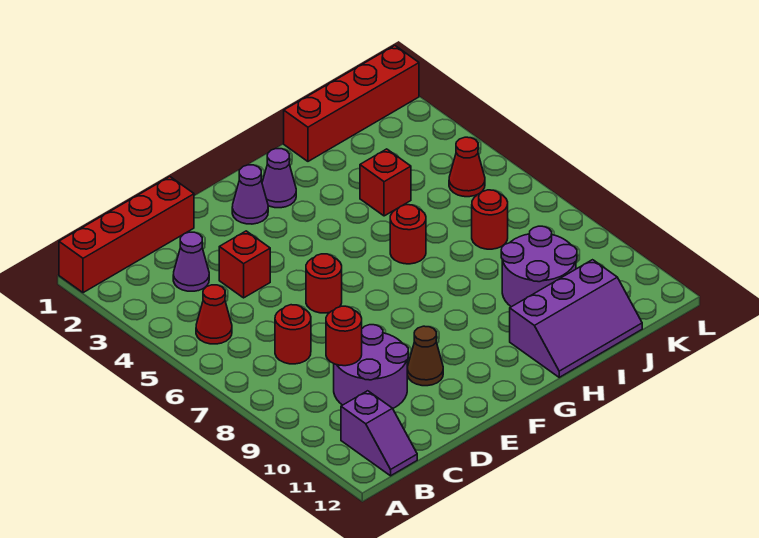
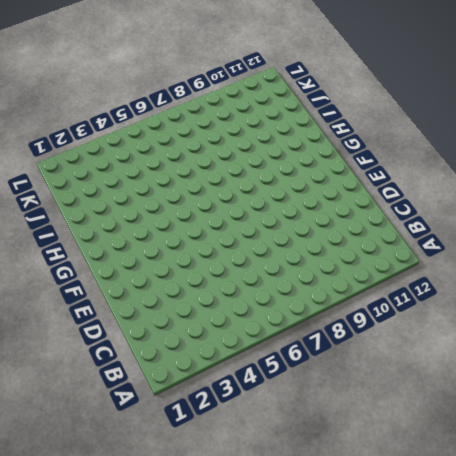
none -> red 1x4 brick [59,177,194,293]
none -> red 1x1 cone [196,285,232,344]
none -> purple 1x2 slope [341,391,417,476]

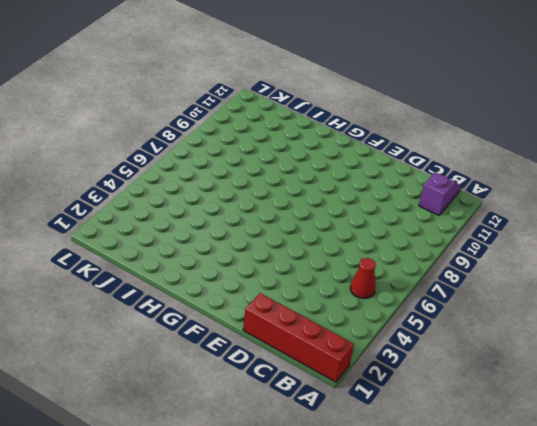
none -> purple 1x1 cone [173,232,209,291]
none -> red 1x1 round brick [275,305,311,364]
none -> purple 2x2 round brick [334,325,408,408]

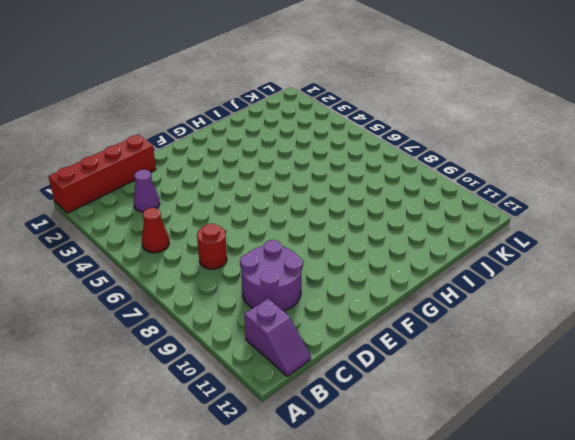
none -> red 1x1 brick [219,231,270,298]
none -> red 1x1 round brick [306,254,342,313]
none -> brown 1x1 cone [407,326,443,386]

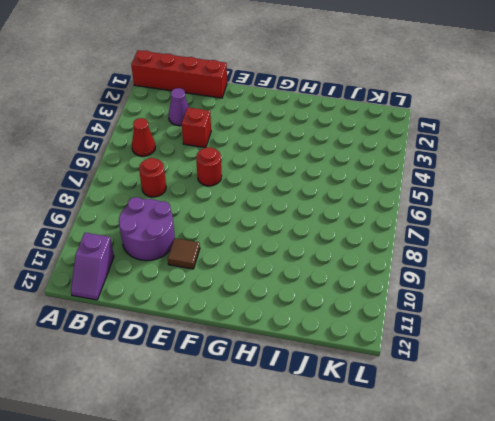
brown 1x1 tile [168,238,200,269] -> brown 1x1 cone [407,326,443,386]
none -> purple 1x1 cone [232,165,268,224]
none -> purple 1x1 cone [262,149,296,208]
none -> red 1x1 round brick [390,205,426,264]

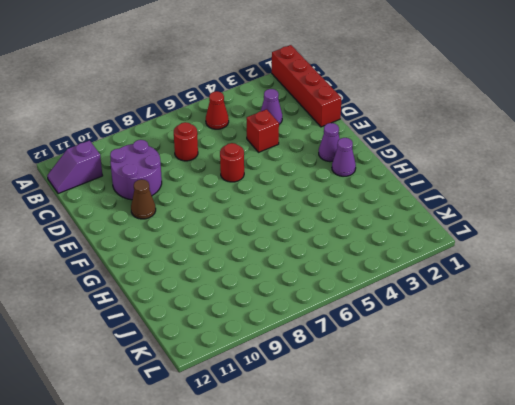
none -> red 1x1 round brick [390,205,426,264]
none -> purple 2x3 slope [510,260,642,377]
none -> red 1x4 brick [284,46,419,161]

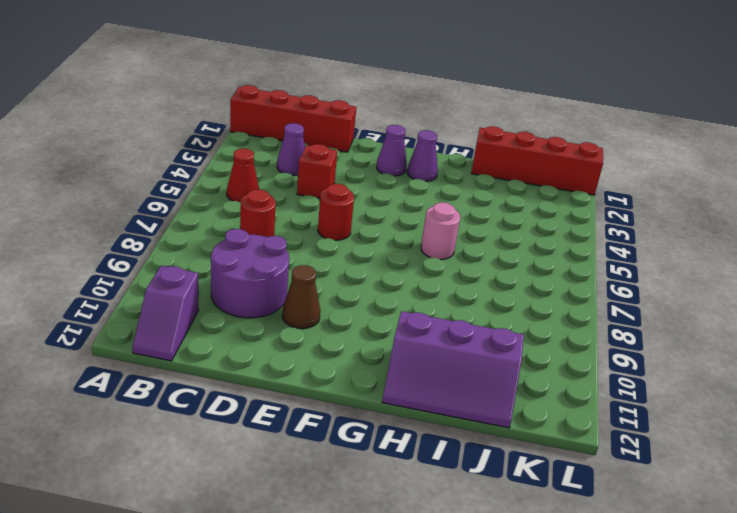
pink 1x1 round brick [421,202,460,260] -> red 1x1 round brick [390,205,426,264]
none -> red 1x1 brick [360,149,411,216]
none -> purple 2x2 round brick [501,226,577,307]
none -> red 1x1 round brick [472,190,508,249]

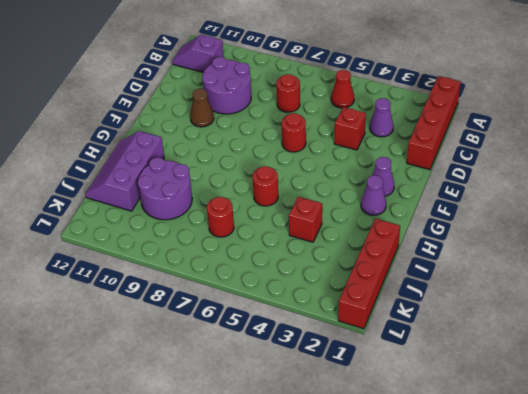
none -> red 1x1 cone [449,137,485,197]
none -> red 1x1 round brick [326,306,362,366]

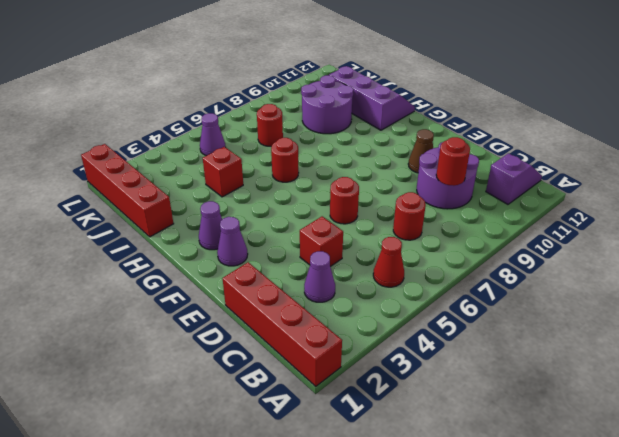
purple 1x1 cone [200,113,226,156] -> red 1x1 cone [449,137,485,197]

